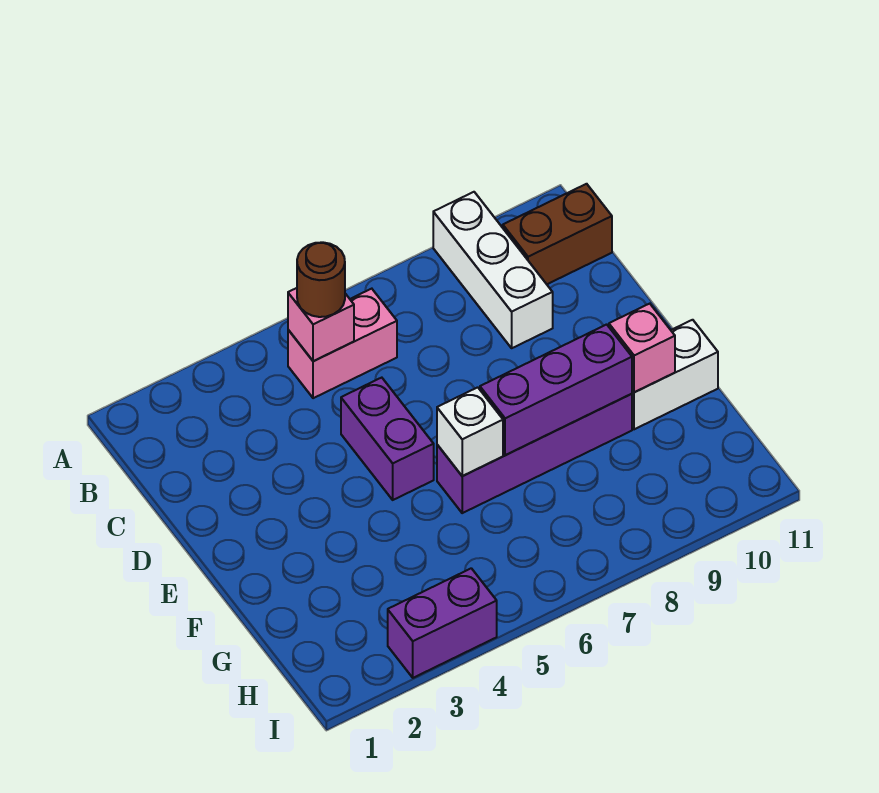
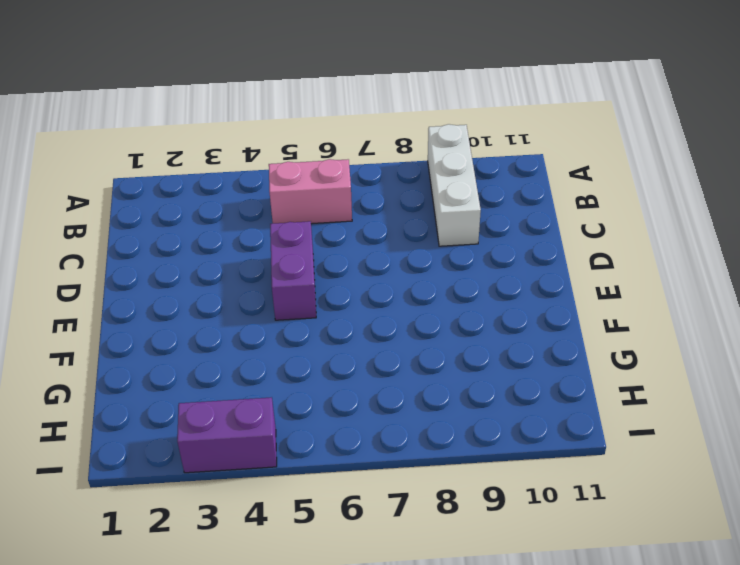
none -> brown 1x2 brick [503,184,612,284]
none -> purple 1x4 brick [437,394,632,513]
none -> white 1x2 brick [632,320,718,429]

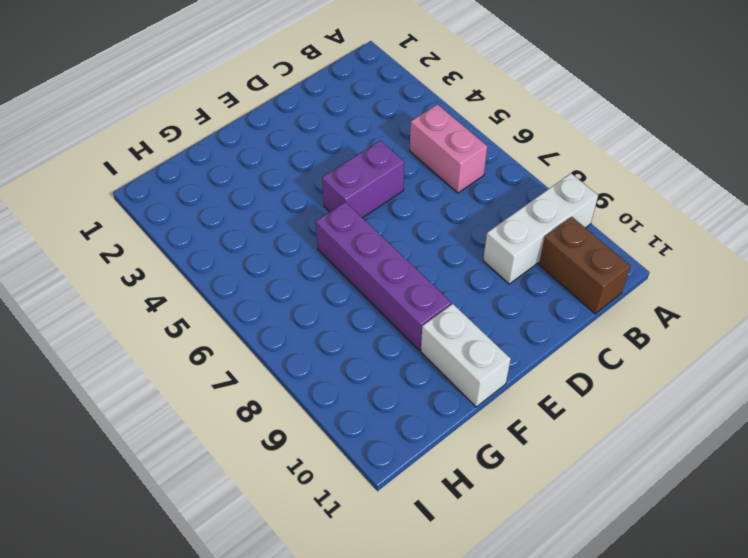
none -> purple 1x2 brick [388,568,497,678]
none -> pink 1x1 brick [288,288,354,361]
none -> white 1x1 brick [437,387,503,476]

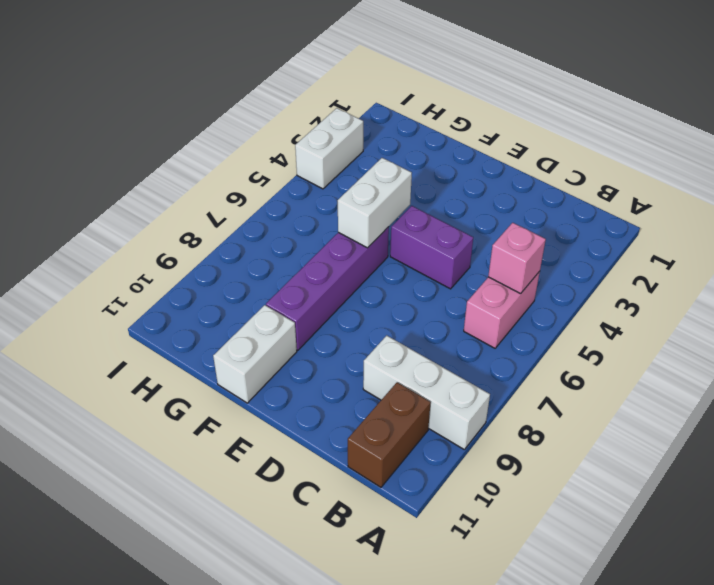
white 1x2 brick [338,158,412,248] -> white 1x1 brick [437,387,503,476]
white 1x2 brick [295,108,363,189] -> purple 1x2 brick [388,568,497,678]
none -> purple 1x3 brick [480,324,632,455]
none -> pink 1x1 brick [609,304,675,392]
none -> brown 1x1 round brick [297,242,345,317]

